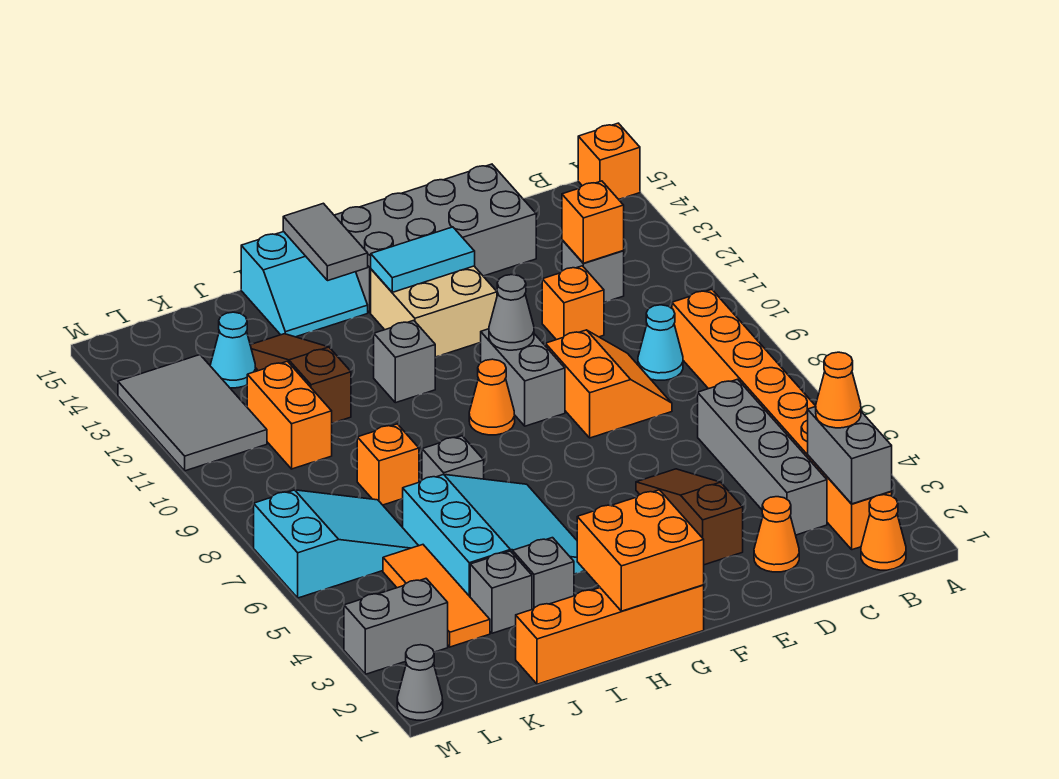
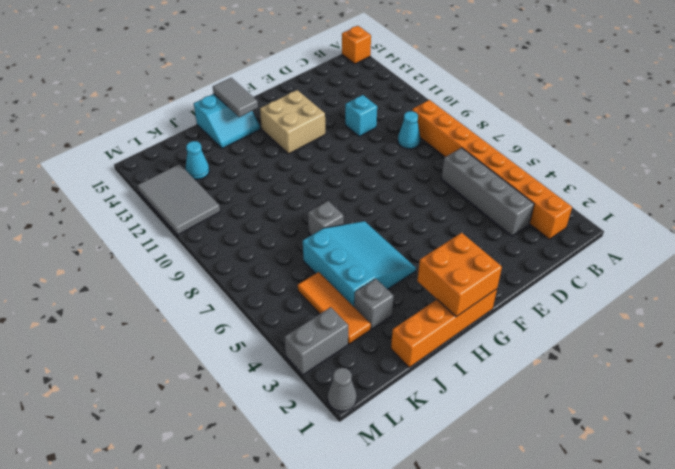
cyan 1x1 brick [345,95,377,136] -> orange 1x1 brick [542,266,604,340]
none -> orange 1x1 cone [861,495,906,570]
none -> grey 1x1 brick [562,240,624,302]
none -> orange 1x1 cone [754,497,799,572]
none -> orange 2x2 slope [545,330,672,438]

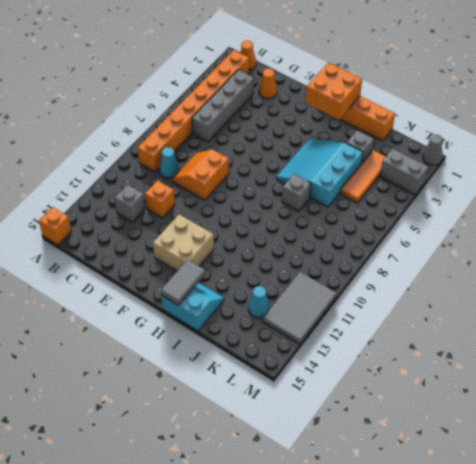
none -> grey 2x4 brick [334,164,536,313]
none -> brown 1x3 slope [636,469,743,565]
none -> grey 1x2 brick [481,329,565,426]
none -> orange 1x1 cone [469,359,515,435]

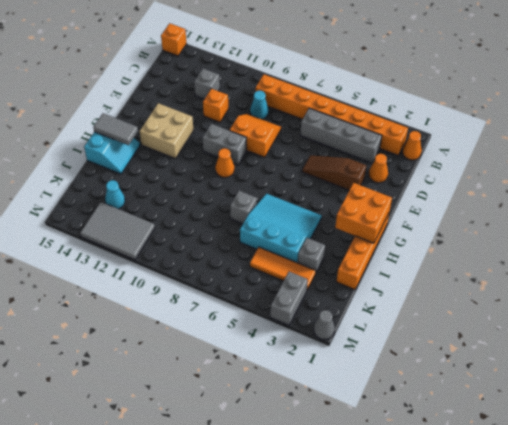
none -> grey 2x4 brick [334,164,536,313]
none -> grey 1x1 brick [374,320,435,403]
none -> grey 1x1 brick [513,538,574,609]
none -> orange 1x1 brick [357,424,419,505]

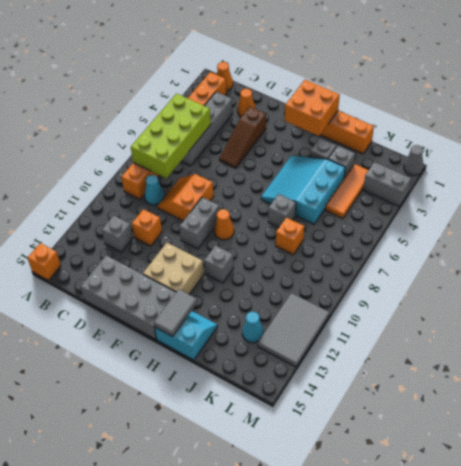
lime 2x4 brick [131,94,211,179] -> none
none -> brown 1x3 slope [250,334,351,423]
none -> cyan 2x3 slope [254,490,418,598]
none -> orange 1x2 brick [247,361,332,469]
none -> grey 1x2 brick [808,407,892,504]

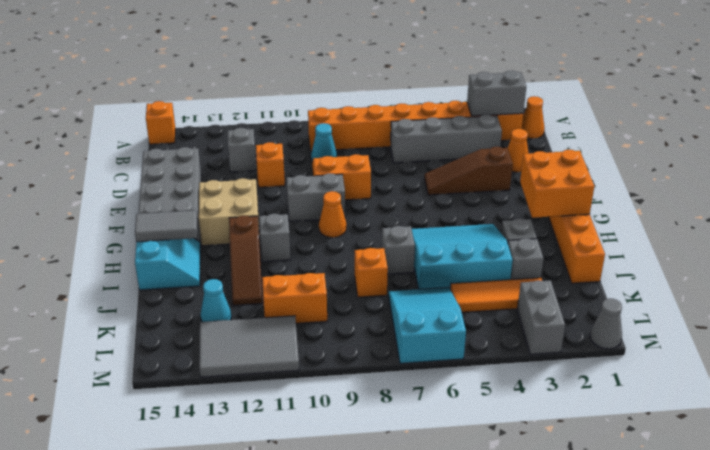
brown 1x3 slope [229,215,263,305] -> brown 1x3 slope turned to [250,334,351,423]
none -> orange 1x1 brick [562,181,624,263]
none -> grey 1x1 cone [489,275,534,350]
none -> cyan 1x2 tile [371,227,475,292]
none -> orange 1x1 cone [816,352,861,428]

